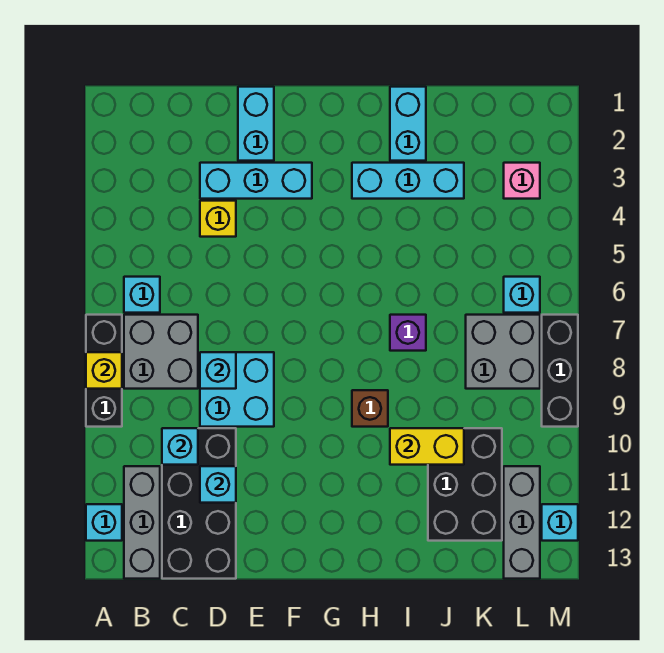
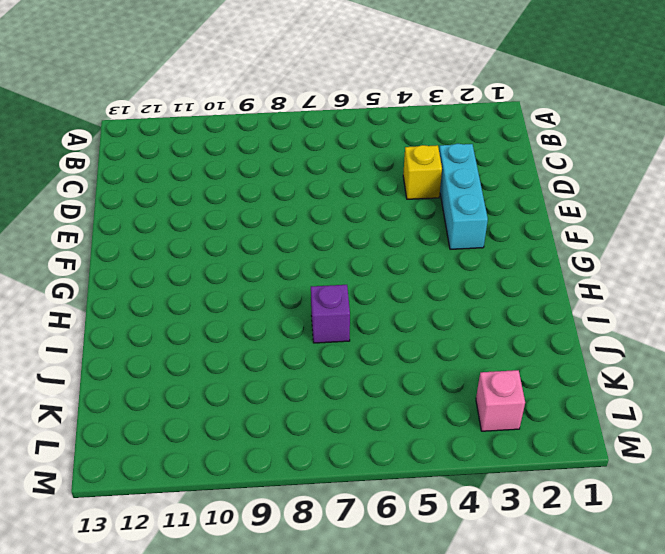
none -> black 1x3 brick [86,315,122,427]
none -> cyan 1x1 brick [86,504,122,541]
none -> cyan 1x1 brick [124,277,160,313]

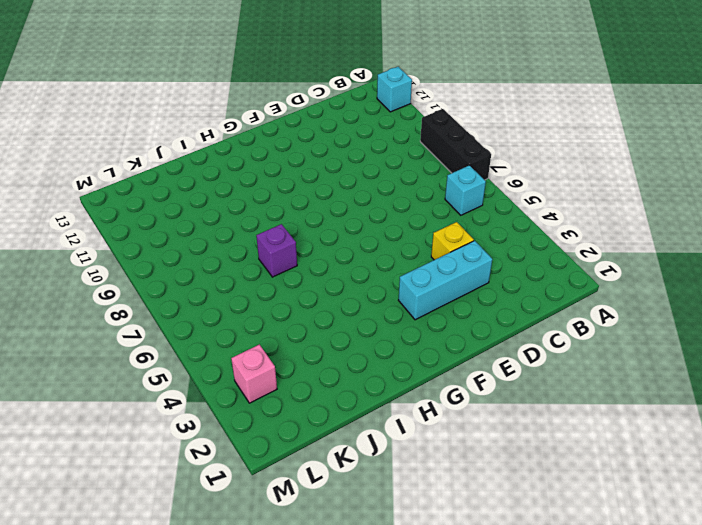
none -> grey 2x2 brick [124,315,198,389]
none -> grey 1x3 brick [124,466,160,579]
none -> black 2x4 brick [162,428,236,579]

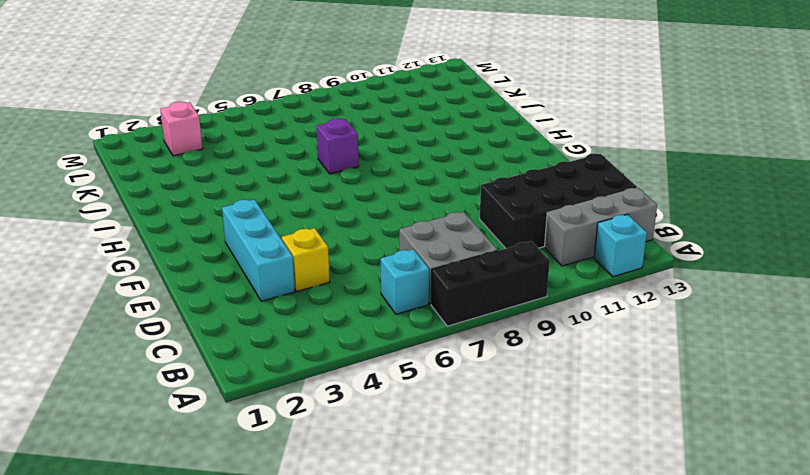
none -> cyan 2x2 brick [200,352,274,427]
none -> cyan 1x2 brick [238,87,274,161]
none -> cyan 1x3 brick [352,163,464,199]

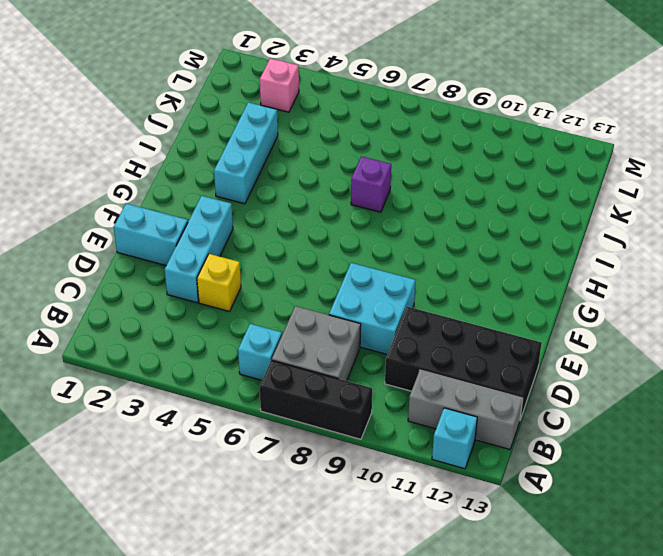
none -> brown 1x1 brick [352,390,388,427]
none -> cyan 1x2 brick [390,87,426,161]
none -> black 2x3 brick [428,428,502,541]

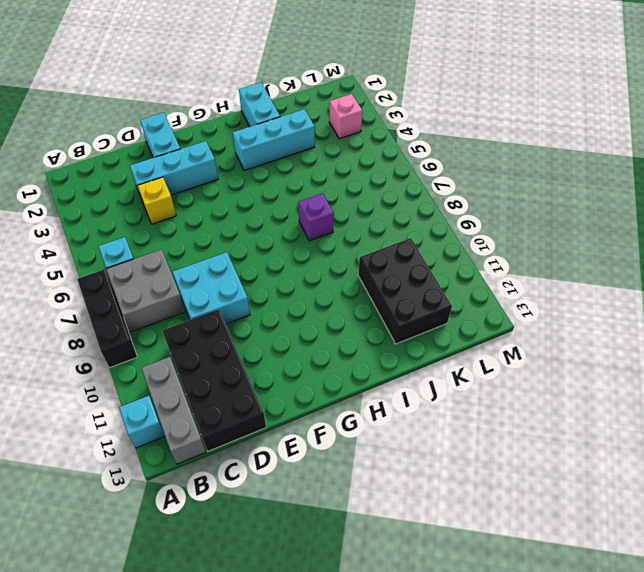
none -> brown 1x1 brick [352,390,388,427]
none -> grey 2x2 brick [466,315,540,389]
none -> cyan 1x1 brick [504,277,540,313]

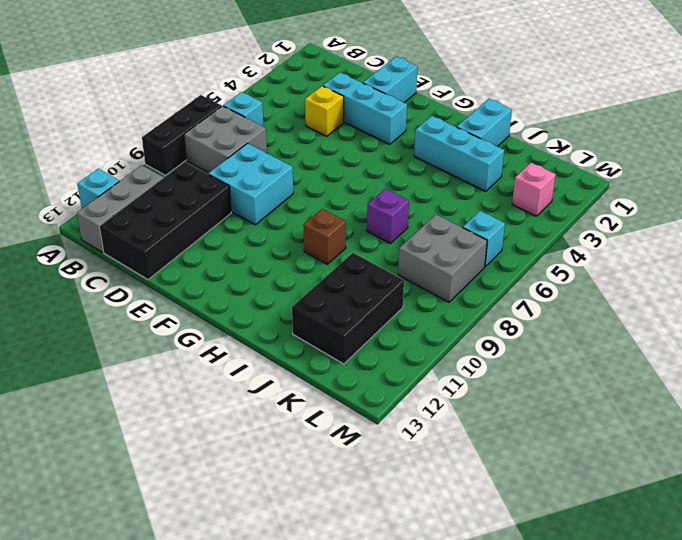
none -> grey 1x3 brick [504,466,540,579]
none -> black 1x3 brick [542,315,578,427]
none -> cyan 1x1 brick [542,504,578,541]

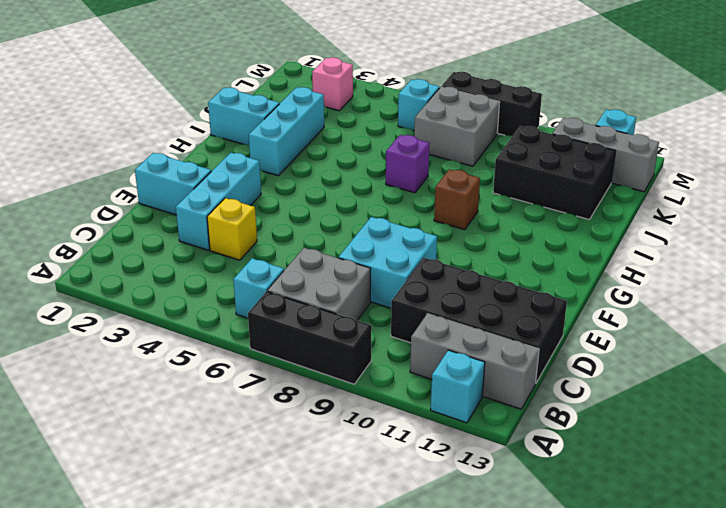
none -> yellow 1x1 brick [86,352,122,389]
none -> cyan 1x1 brick [162,428,198,465]
none -> cyan 1x1 brick [200,352,236,389]

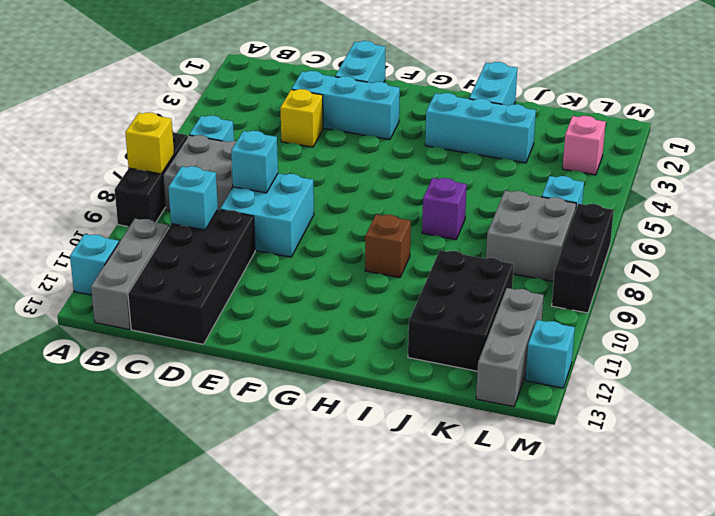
none -> cyan 1x1 brick [200,466,236,503]
none -> yellow 1x2 brick [390,428,464,465]

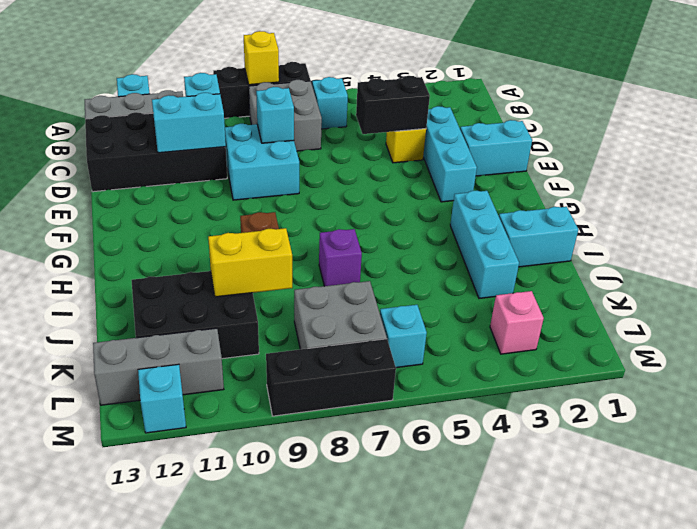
black 1x2 brick [356,76,430,134] -> none
cyan 1x2 brick [152,93,226,153] -> cyan 1x1 brick [200,466,236,503]
yellow 1x2 brick [208,228,292,297] -> yellow 1x2 brick turned to [390,428,464,465]

